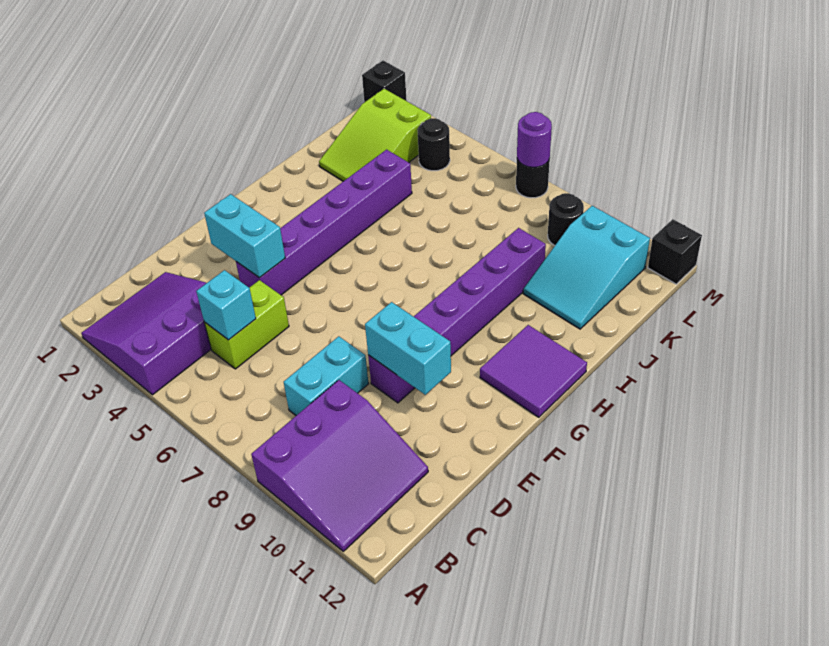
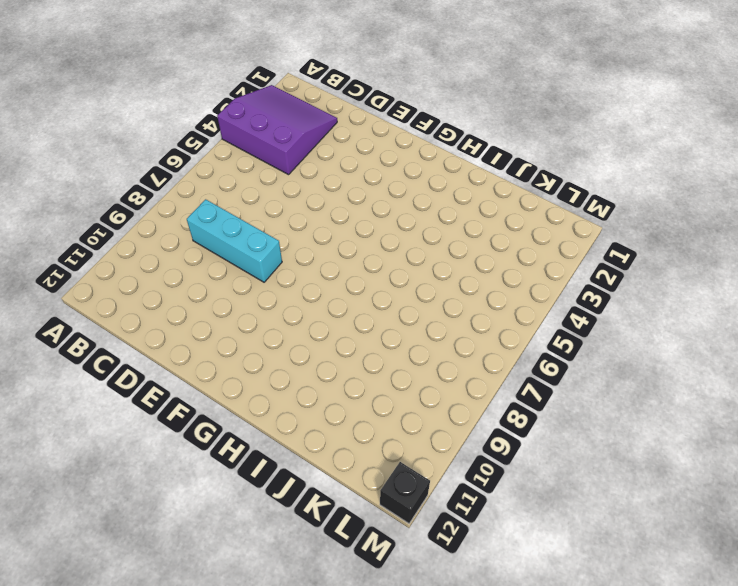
cyan 1x3 brick [187,199,282,282] -> cyan 1x2 brick [284,336,369,416]
none -> purple 3x3 slope [251,380,428,551]
none -> lime 1x2 brick [204,280,289,369]
none -> purple 1x6 brick [236,150,412,295]

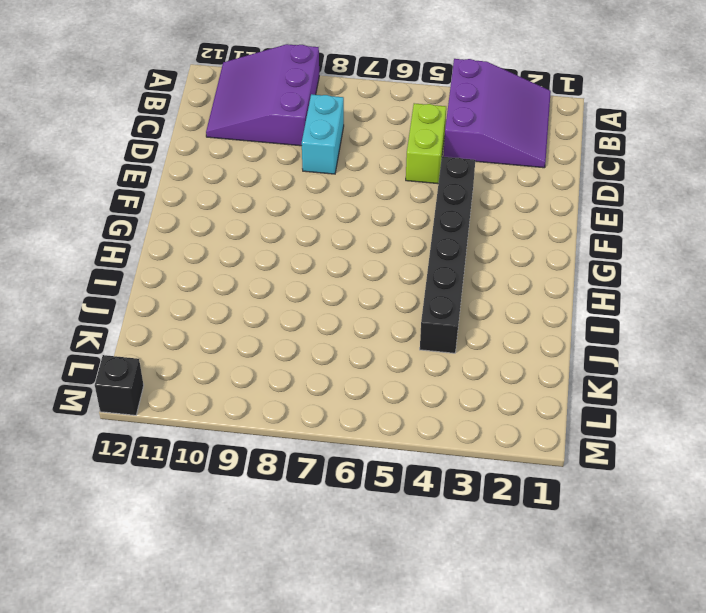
black 1x6 brick [420,157,475,353] -> purple 1x6 brick [236,150,412,295]
none -> purple 1x6 brick [368,228,546,403]
none -> purple 2x2 tile [480,325,587,417]
none -> lime 2x3 slope [319,89,431,181]

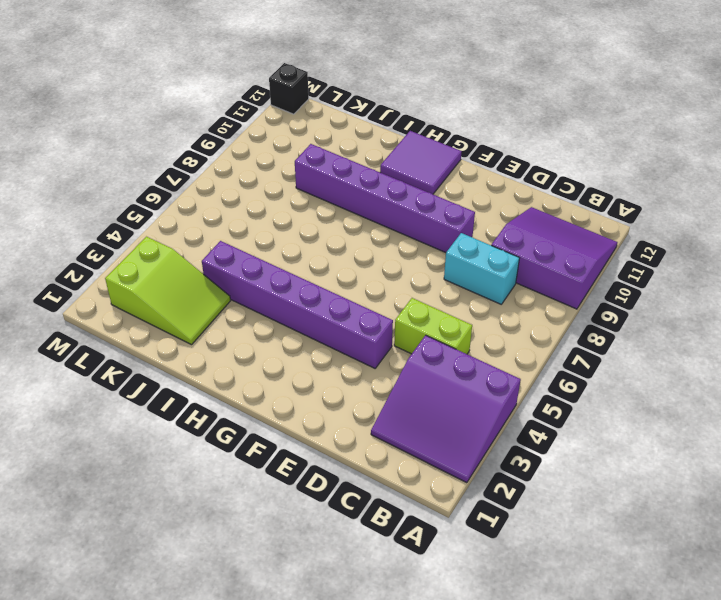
none -> cyan 2x3 slope [524,206,650,329]
none -> black 1x1 round brick [417,118,450,171]
none -> black 1x1 round brick [548,193,584,246]

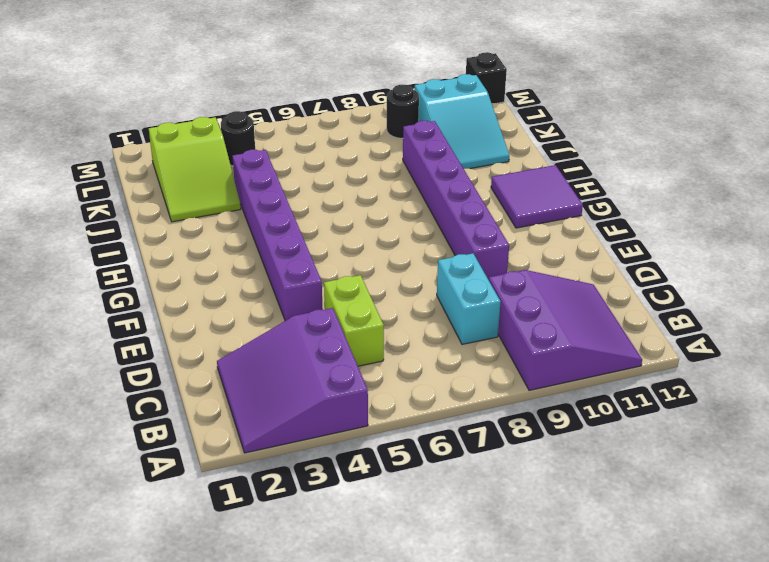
none -> black 1x1 brick [362,61,407,102]
none -> black 1x1 round brick [516,159,550,198]
none -> cyan 1x1 brick [196,270,256,340]

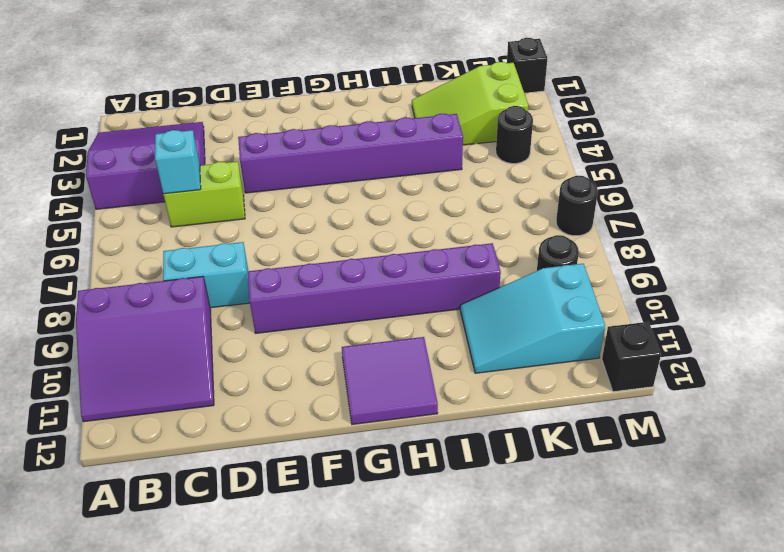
none -> cyan 1x2 brick [204,194,285,278]
none -> cyan 1x2 brick [365,302,451,395]
none -> purple 1x1 round brick [517,112,552,167]

